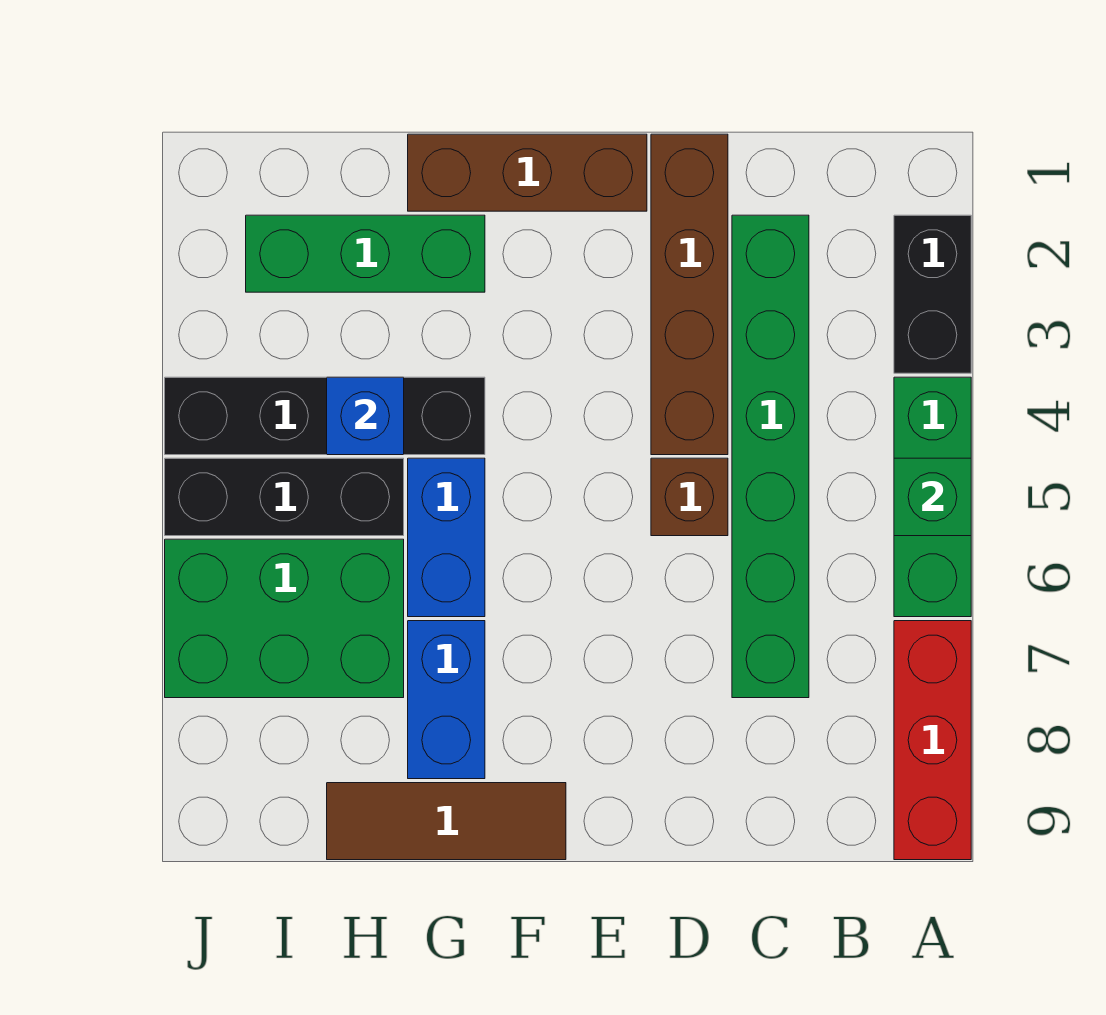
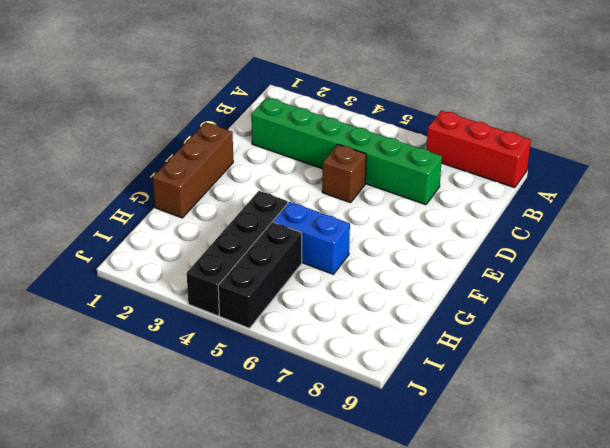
none -> black 1x2 brick [894,215,971,373]
none -> green 1x3 brick [894,377,971,617]
none -> brown 1x4 brick [651,134,728,455]

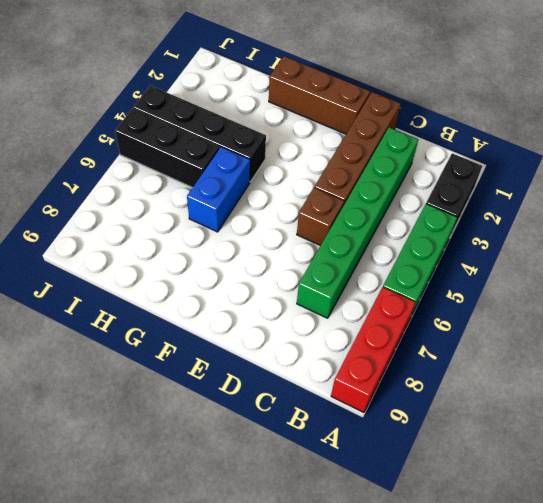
none -> brown 1x3 tile [327,783,566,860]
none -> green 1x3 brick [246,215,485,292]
none -> blue 1x2 brick [408,621,485,779]

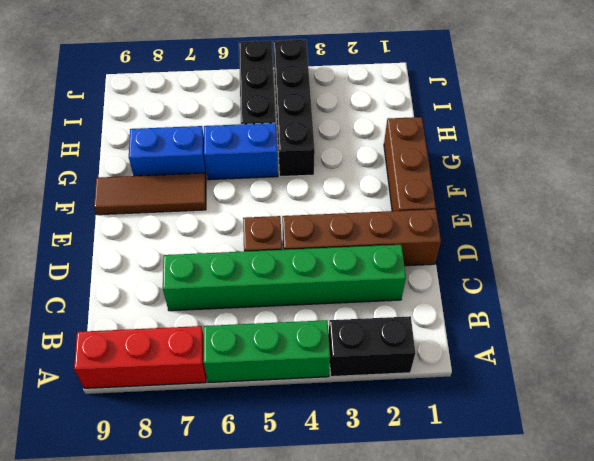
brown 1x3 tile [94,173,206,215] -> brown 1x3 tile turned to [327,783,566,860]
none -> green 1x3 brick [246,215,485,292]
none -> green 2x3 brick [165,539,404,698]
none -> green 1x1 brick [894,458,971,536]

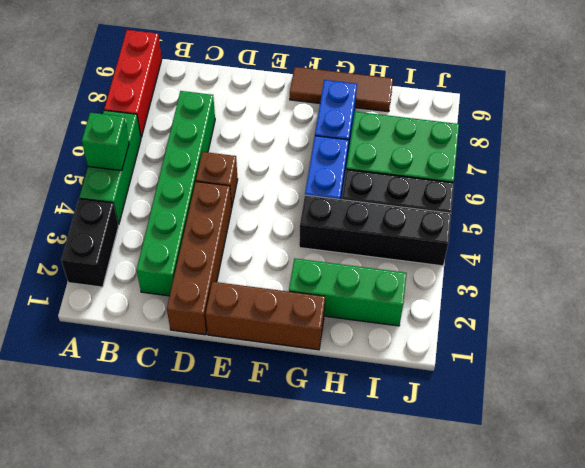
none -> blue 1x1 brick [327,377,404,455]

